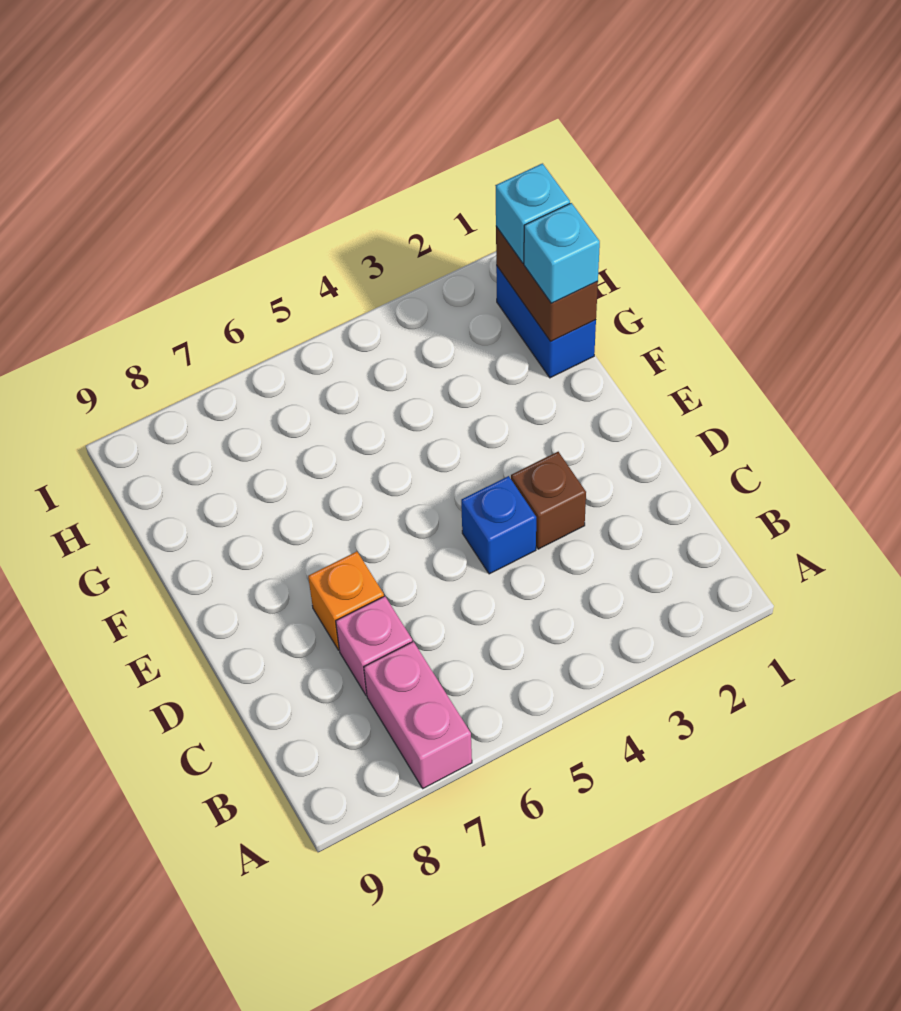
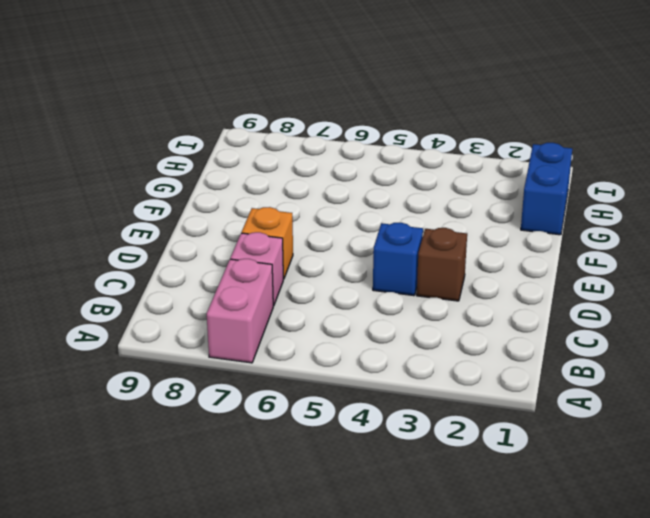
none -> brown 1x2 brick [496,227,598,341]
none -> cyan 1x1 brick [524,203,600,303]

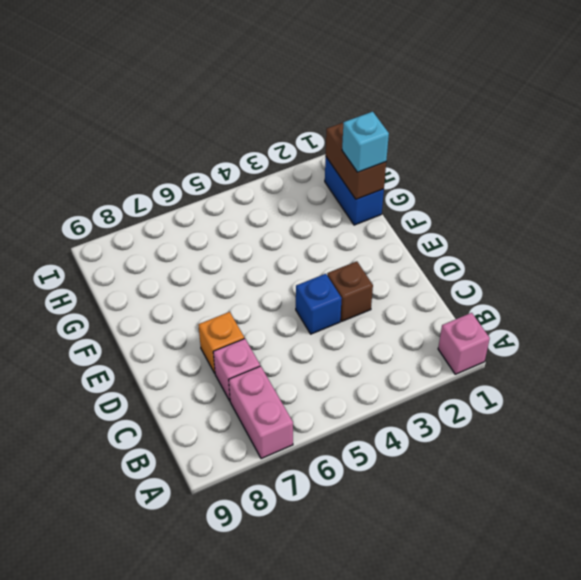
pink 1x1 brick [438,313,490,374] -> none
none -> cyan 1x1 brick [495,163,570,263]

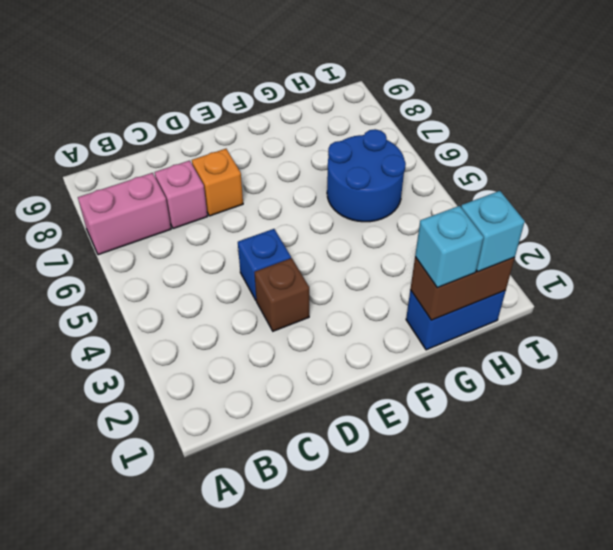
blue 2x2 round brick [327,129,406,222] -> none

